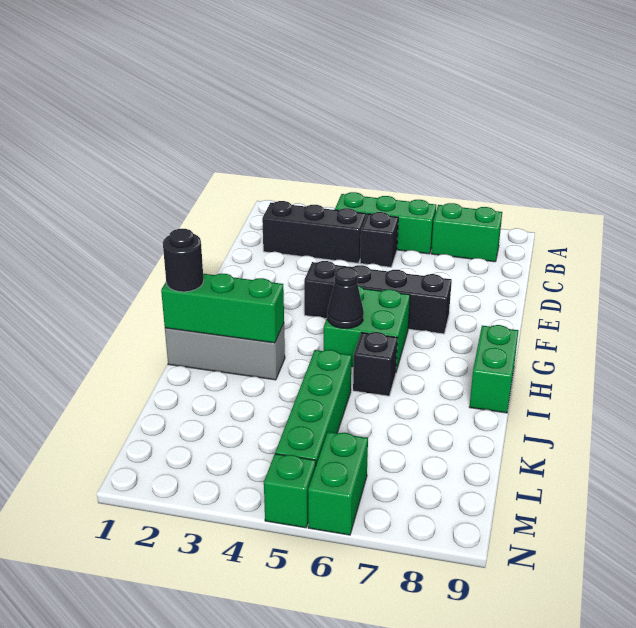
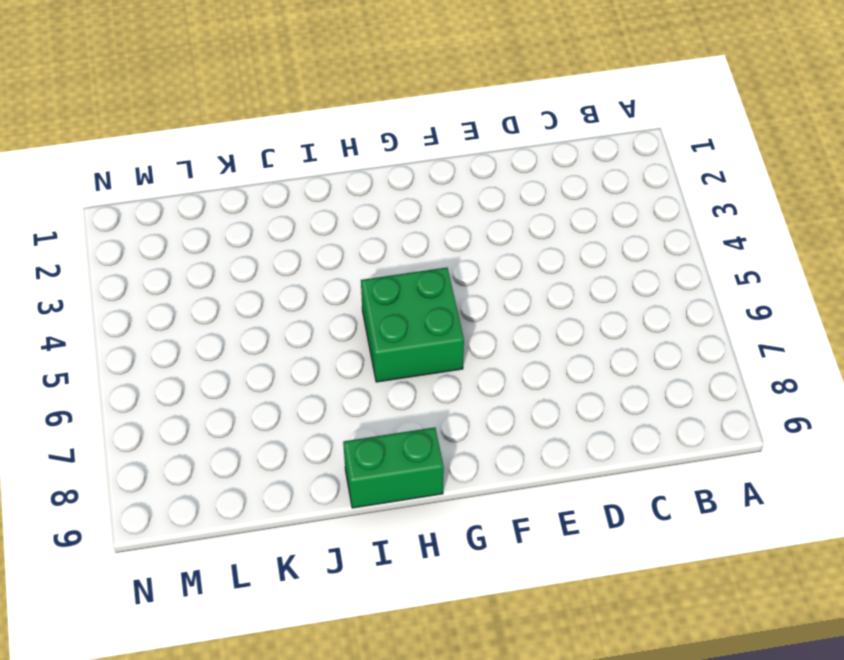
none -> green 1x3 brick [335,192,436,254]
none -> green 1x2 brick [431,203,502,262]
none -> black 1x3 brick [262,201,366,263]

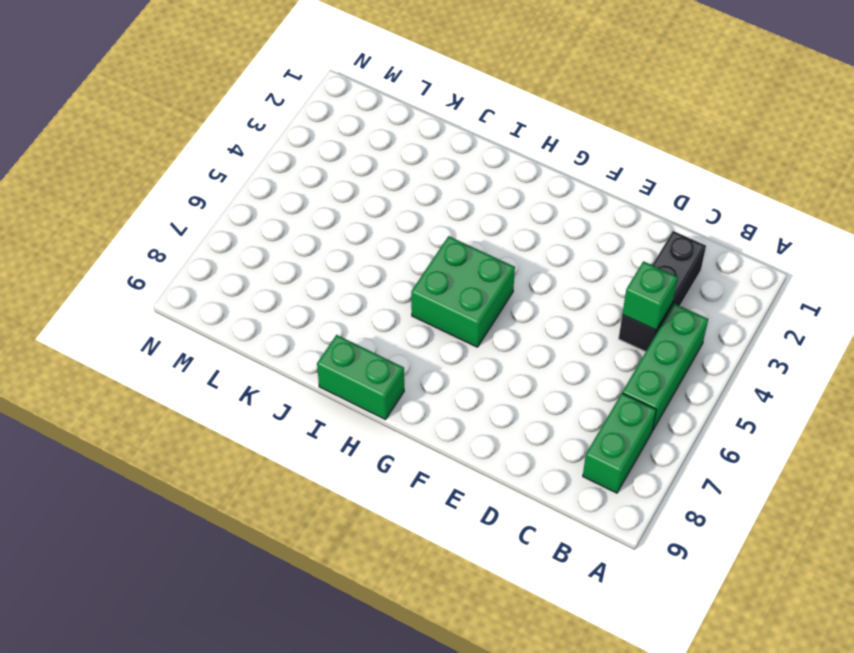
green 1x1 brick [622,261,677,330] -> green 1x1 brick moved to [264,454,316,528]
none -> black 1x1 brick [360,212,398,267]
none -> black 1x4 brick [304,261,452,334]
none -> grey 1x3 brick [165,323,285,380]

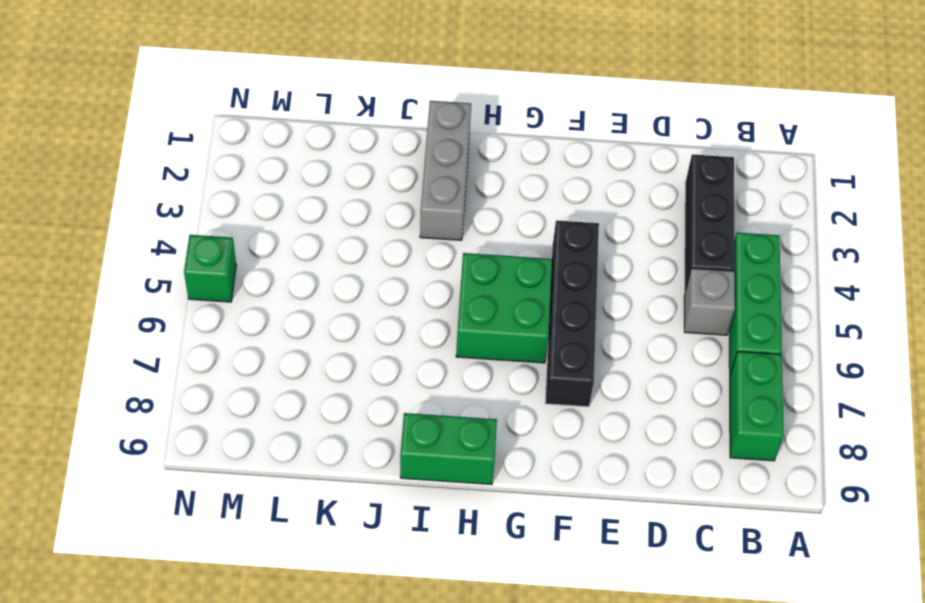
grey 1x1 brick [684,268,735,335] -> black 1x1 brick [360,212,398,267]
none -> black 1x1 brick [353,332,398,396]
none -> green 1x4 brick [275,350,352,464]
none -> green 1x2 brick [308,432,368,535]

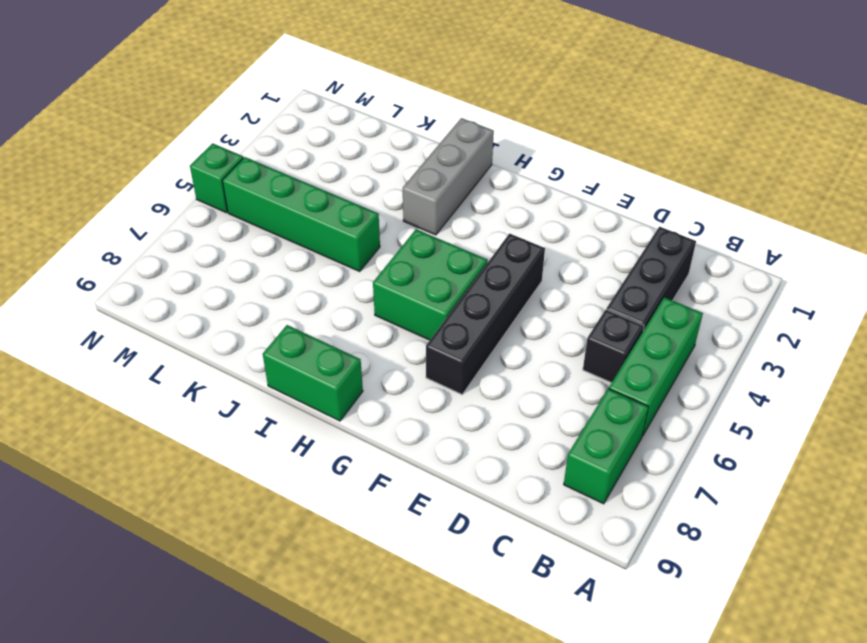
none -> black 1x1 brick [353,332,398,396]
none -> green 1x2 brick [308,432,368,535]
none -> black 1x1 cone [327,267,364,329]

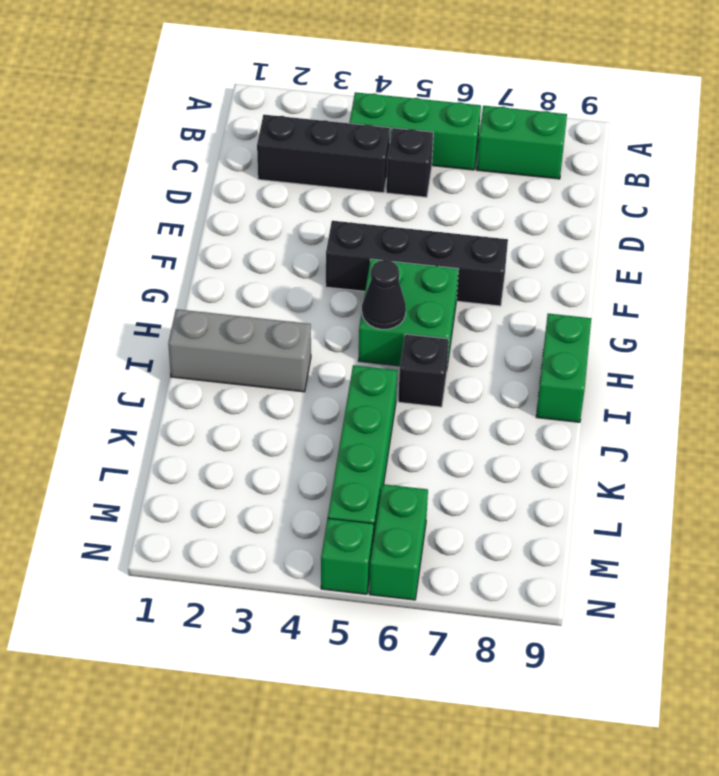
none -> green 1x3 brick [161,274,284,343]
none -> black 1x1 round brick [163,229,204,292]

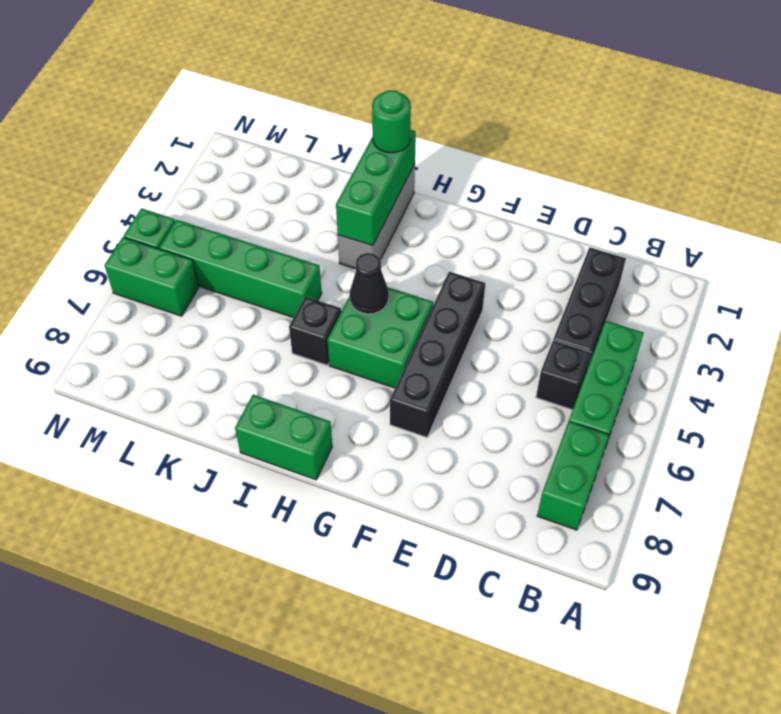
green 1x1 round brick [372,90,411,153] -> black 1x1 round brick [163,229,204,292]

